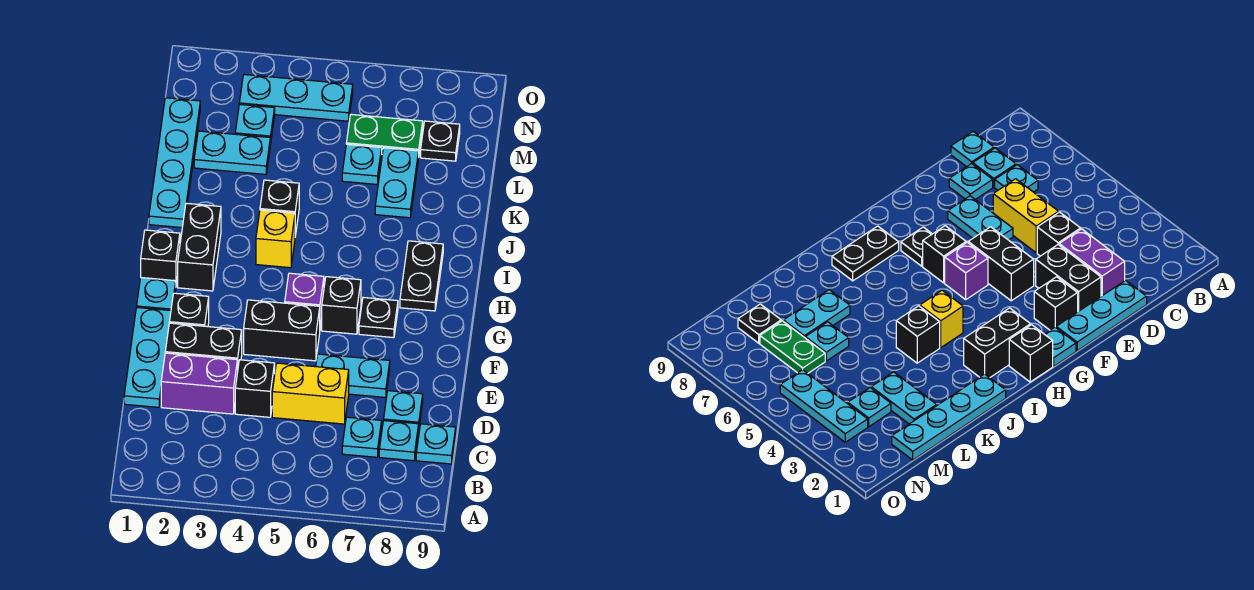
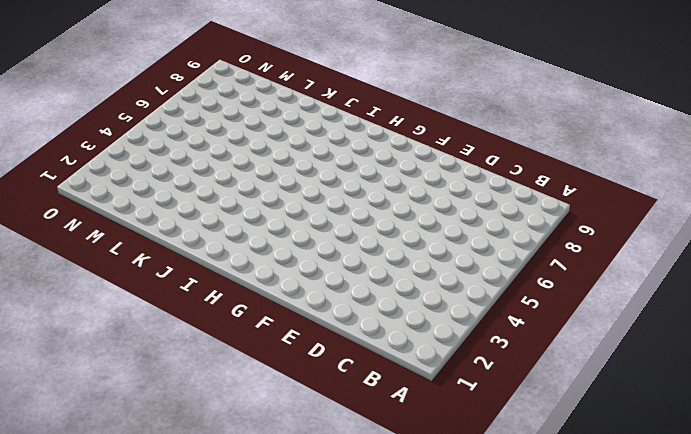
none -> cyan 1x1 plate [342,417,382,457]
none -> cyan 1x1 plate [379,421,419,461]
none -> cyan 1x1 plate [416,424,456,464]

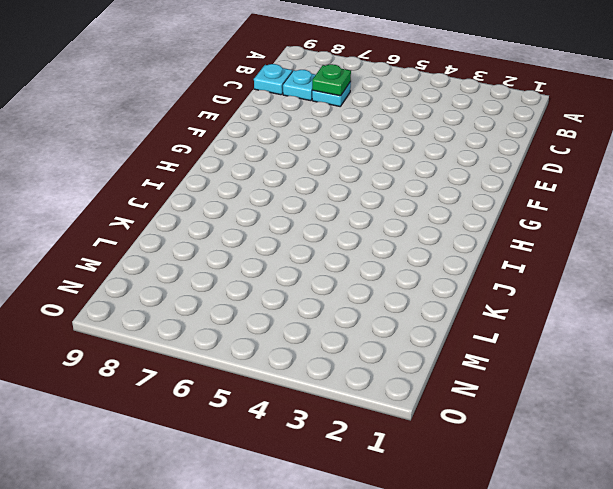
green 1x1 plate [312,64,351,96] -> none
none -> cyan 1x3 plate [124,307,171,407]
none -> purple 1x2 brick [161,353,238,414]
none -> black 1x1 brick [235,360,275,417]

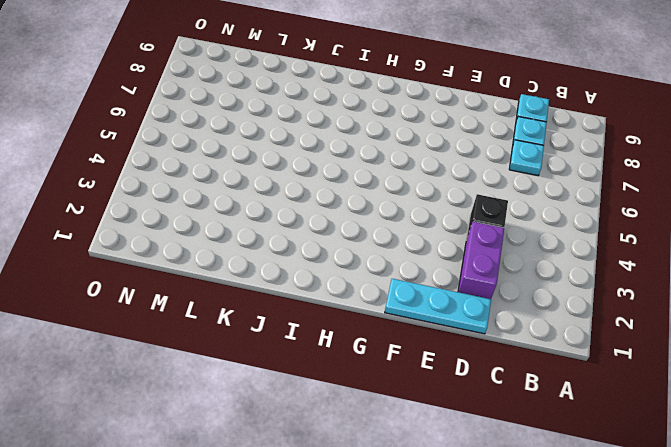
none -> yellow 1x2 brick [272,363,349,424]
none -> cyan 1x1 plate [384,391,423,426]
none -> black 1x2 brick [165,323,242,365]

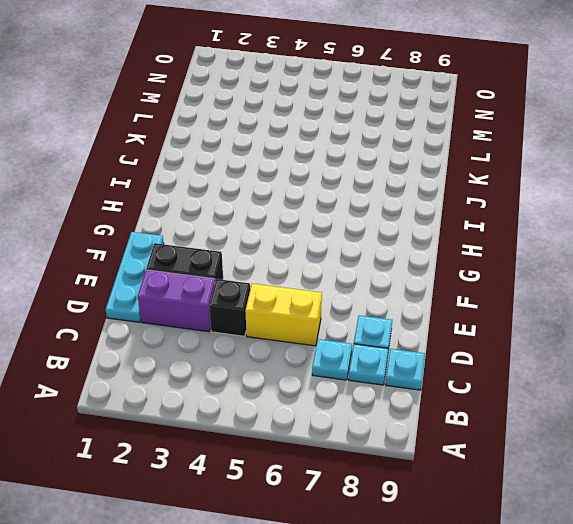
none -> cyan 1x2 plate [316,354,390,397]
none -> black 1x1 brick [169,293,209,327]
none -> black 1x2 brick [244,300,320,361]

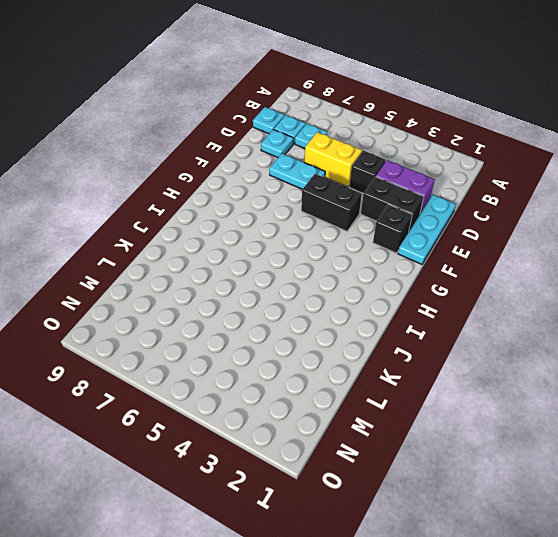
none -> cyan 1x1 plate [137,278,176,310]
none -> purple 1x1 brick [285,273,324,327]
none -> black 1x1 brick [322,277,361,334]

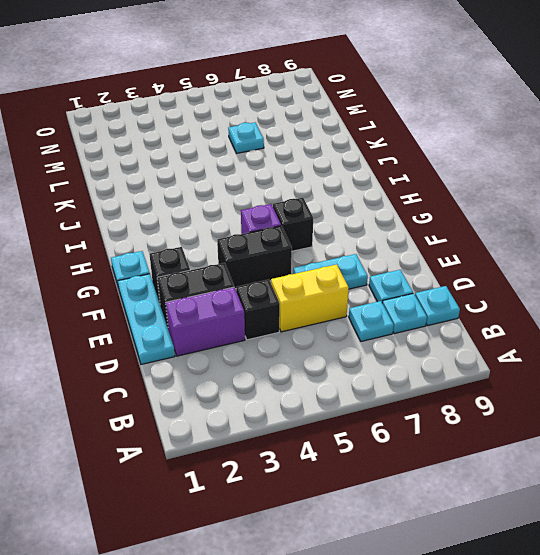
none -> black 1x1 plate [359,297,398,338]
none -> black 1x1 brick [141,230,180,284]
none -> black 1x2 brick [178,203,221,291]

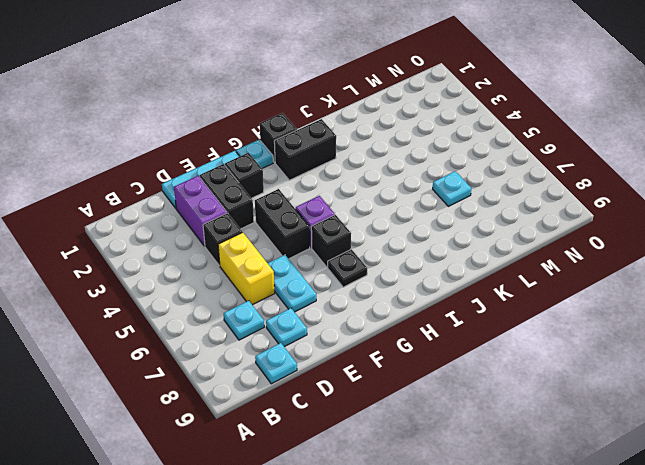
none -> cyan 1x1 plate [379,421,419,461]
none -> black 1x2 plate [400,241,443,311]
none -> yellow 1x1 brick [256,210,295,268]

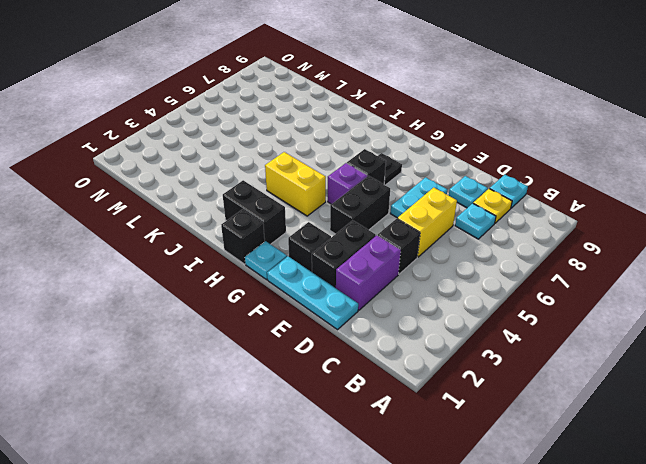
yellow 1x1 plate [473,189,512,223] -> cyan 1x1 plate [379,421,419,461]
yellow 1x2 brick [265,152,326,216] -> yellow 1x1 brick [256,210,295,268]
none -> black 1x2 plate [400,241,443,311]
none -> cyan 1x4 plate [149,98,200,228]
none -> black 1x1 brick [260,180,299,236]

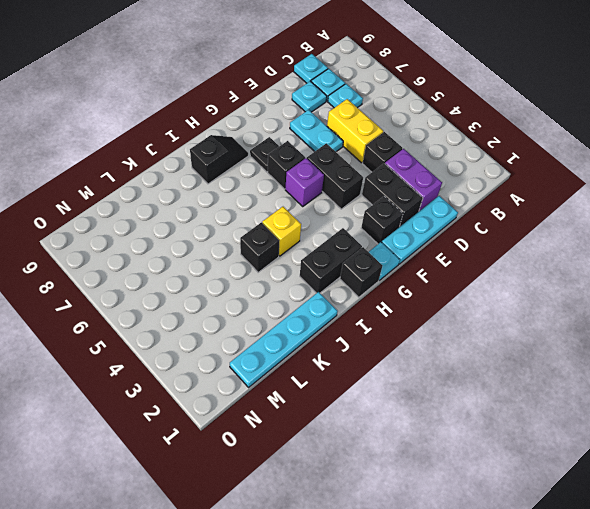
black 1x2 slope [190,135,248,184] -> black 1x2 plate [400,241,443,311]
none -> cyan 1x2 plate [375,148,419,218]
none -> cyan 1x2 plate [194,131,270,174]
none -> cyan 1x1 plate [342,144,382,184]

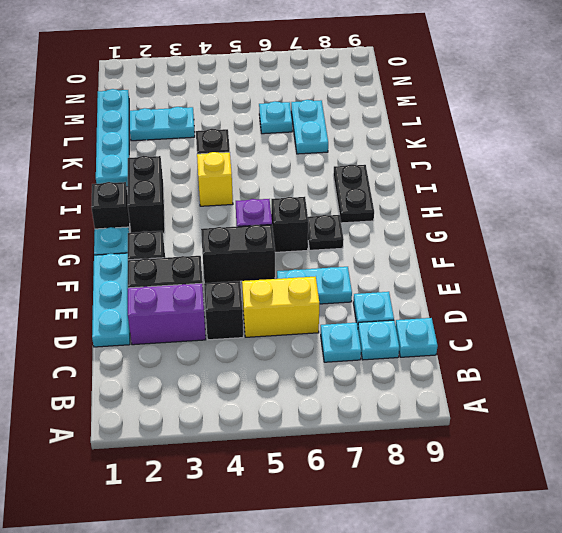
none -> cyan 1x1 plate [235,104,275,144]
none -> green 1x2 plate [346,114,423,154]
none -> black 1x1 plate [421,121,460,161]

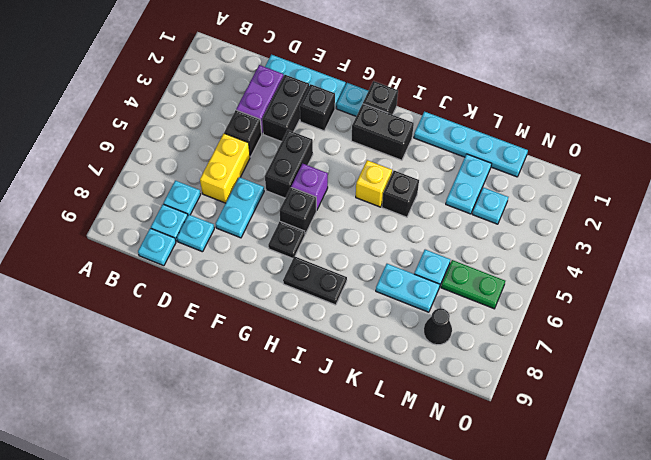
green 1x2 plate [441,260,505,309] -> green 1x2 plate turned to [346,114,423,154]
black 1x1 cone [424,308,452,345] -> black 1x1 plate [421,121,460,161]
none -> cyan 1x3 plate [239,75,353,121]

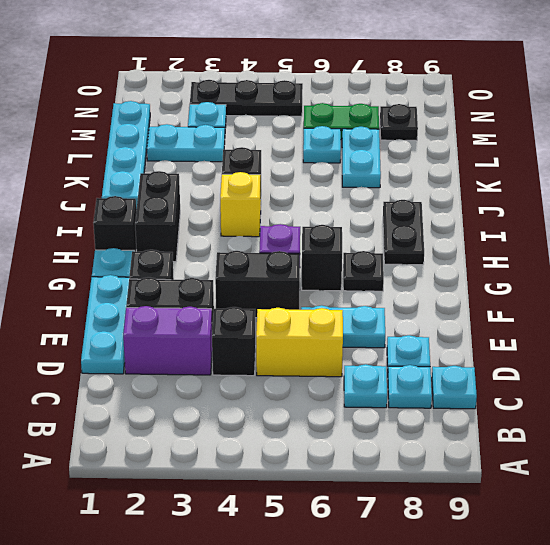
black 1x3 plate [190,80,303,116] -> cyan 1x3 plate [239,75,353,121]

